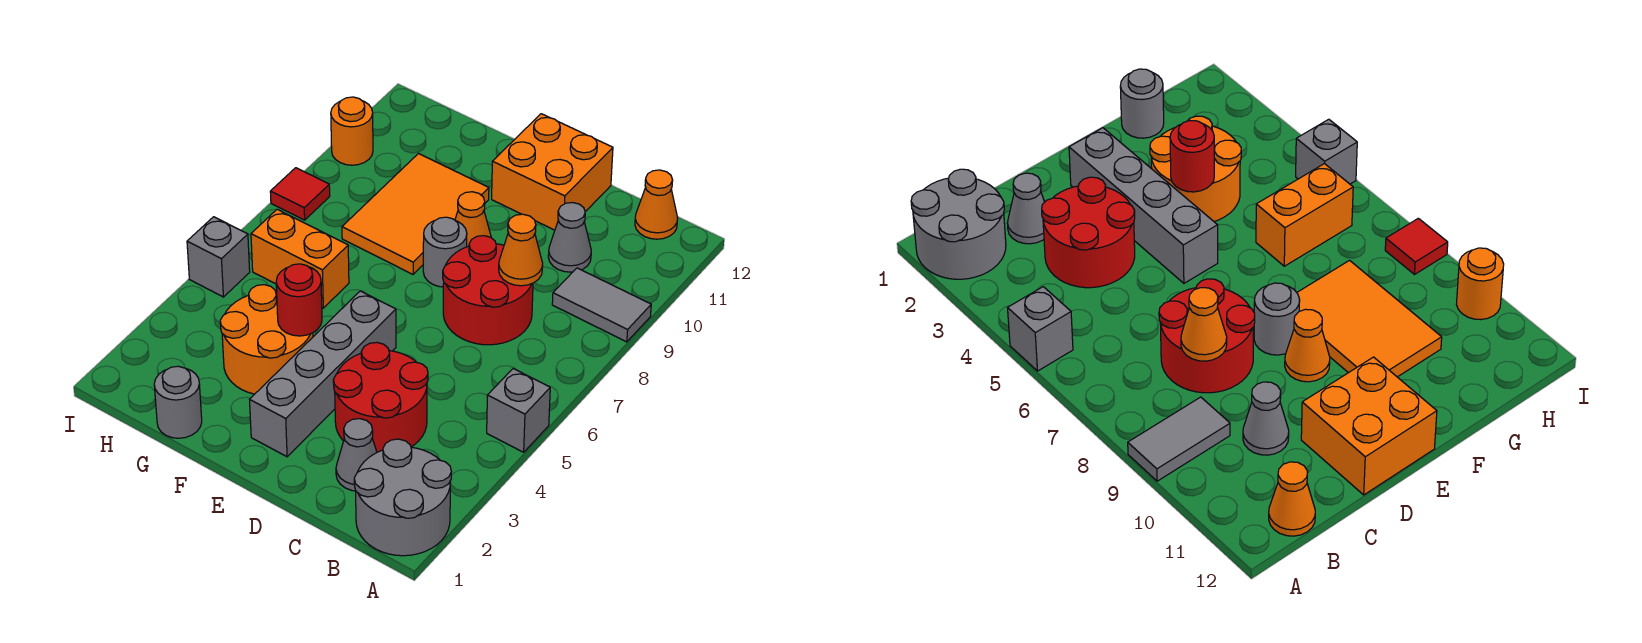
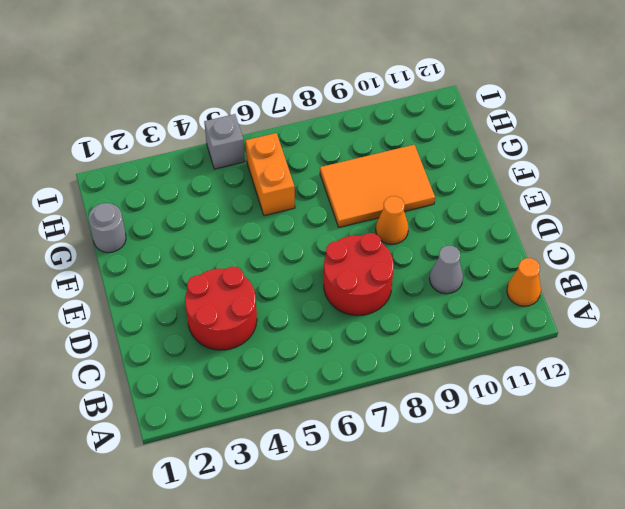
none -> grey 2x2 round brick [354,439,451,556]
none -> grey 1x1 brick [487,369,550,452]
none -> grey 1x2 tile [552,268,651,342]

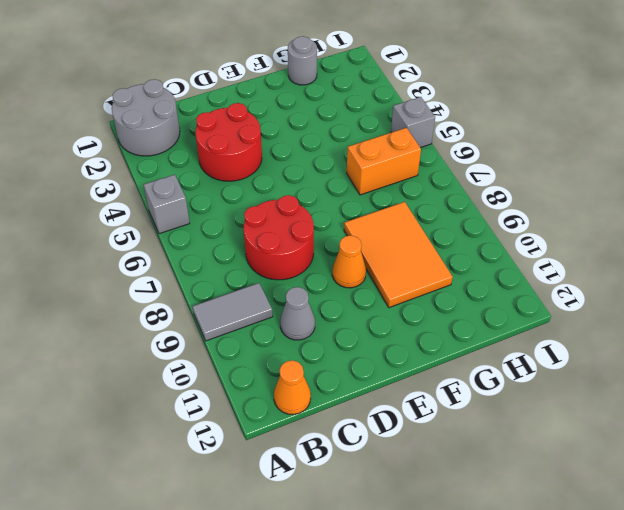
none -> grey 1x1 cone [336,419,377,491]
none -> orange 2x2 brick [492,114,613,230]
none -> grey 1x4 brick [250,291,396,457]

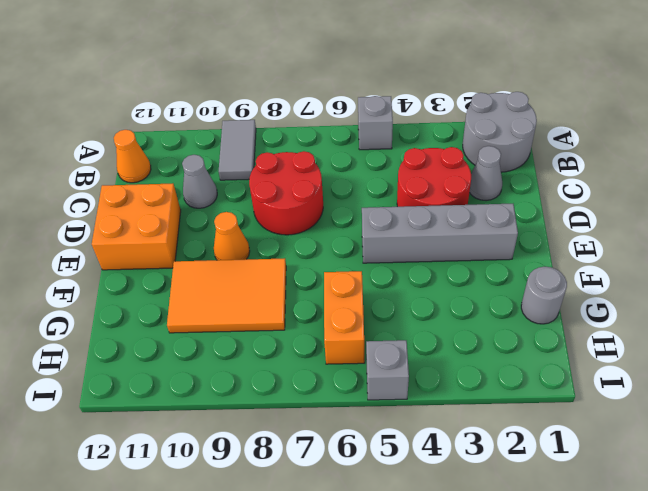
none -> grey 1x1 round brick [423,217,467,287]
none -> orange 2x2 round brick [220,285,313,394]
none -> red 1x1 tile [270,168,330,220]

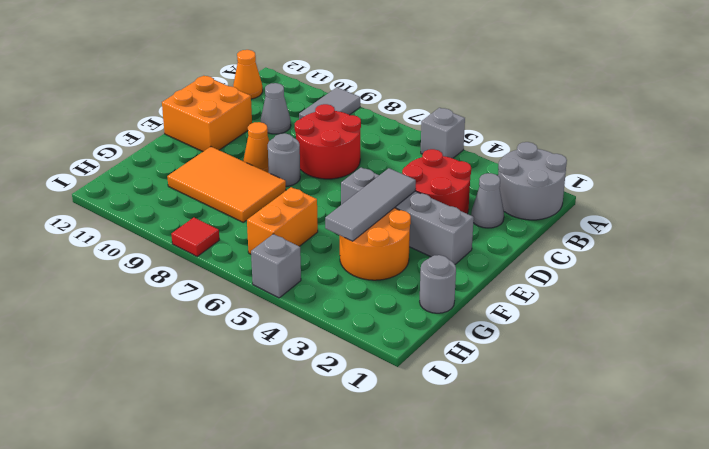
grey 1x3 tile [325,168,416,241] -> red 1x1 round brick [276,264,322,336]
none -> orange 1x1 round brick [331,97,373,165]
none -> orange 1x1 cone [499,214,543,286]

